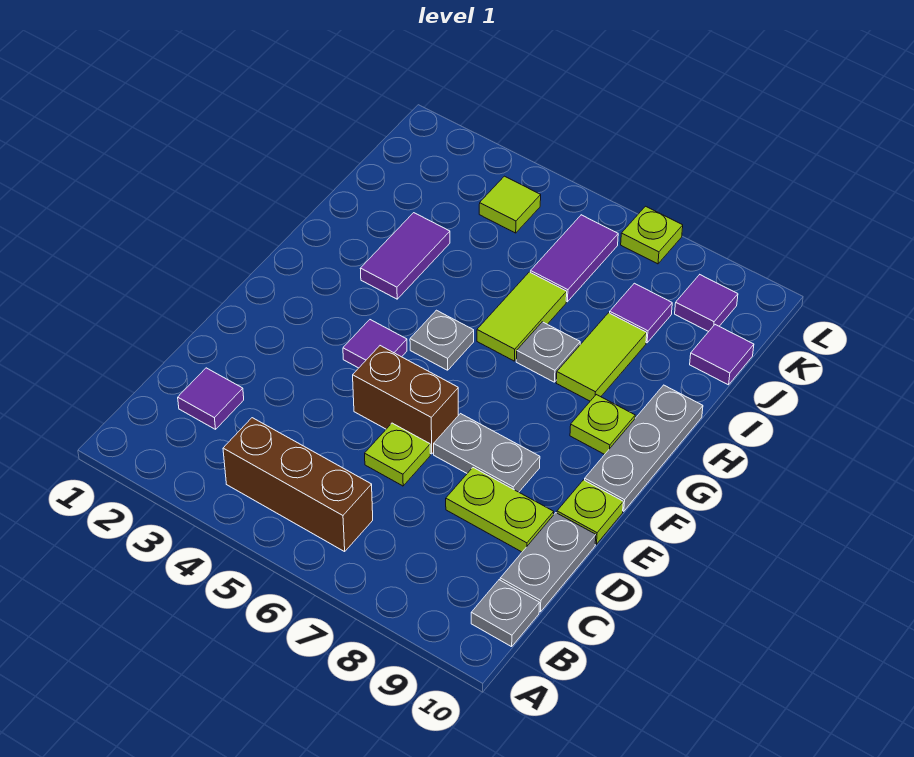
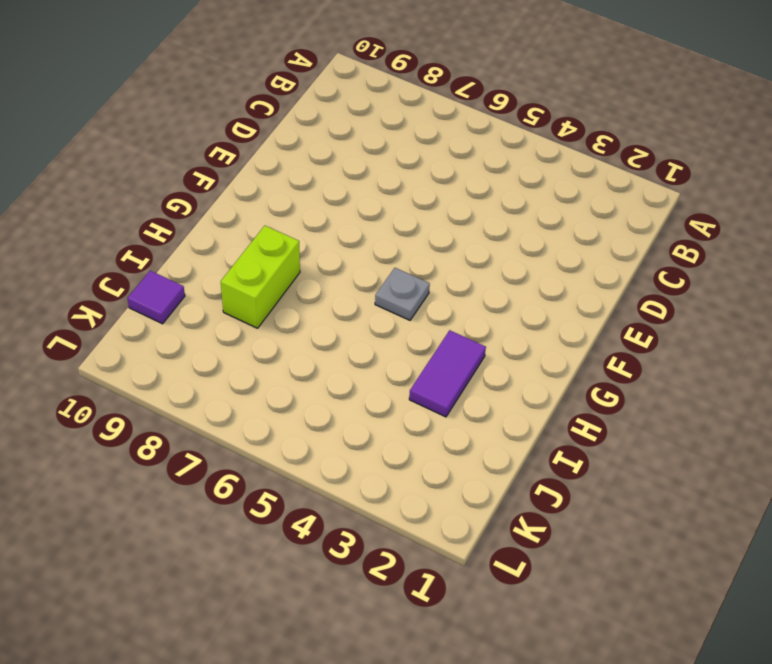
lime 1x2 brick [221,226,300,328] -> lime 1x2 tile [556,313,647,401]
none -> brown 1x3 brick [223,418,373,552]
none -> grey 1x1 plate [471,580,539,647]
none -> purple 1x1 tile [178,368,244,429]

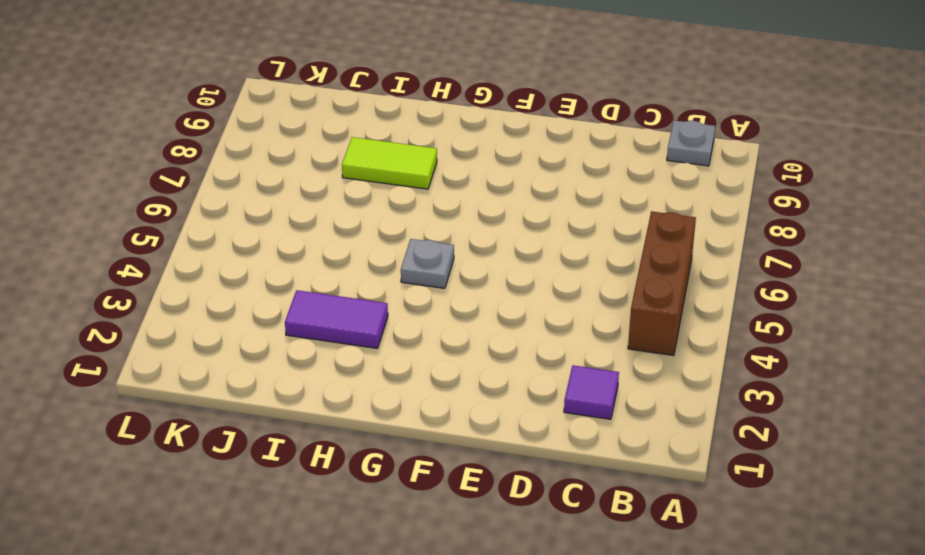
none -> grey 1x2 plate [500,513,596,612]
none -> lime 1x1 plate [365,423,430,486]
none -> lime 1x2 plate [446,468,554,552]

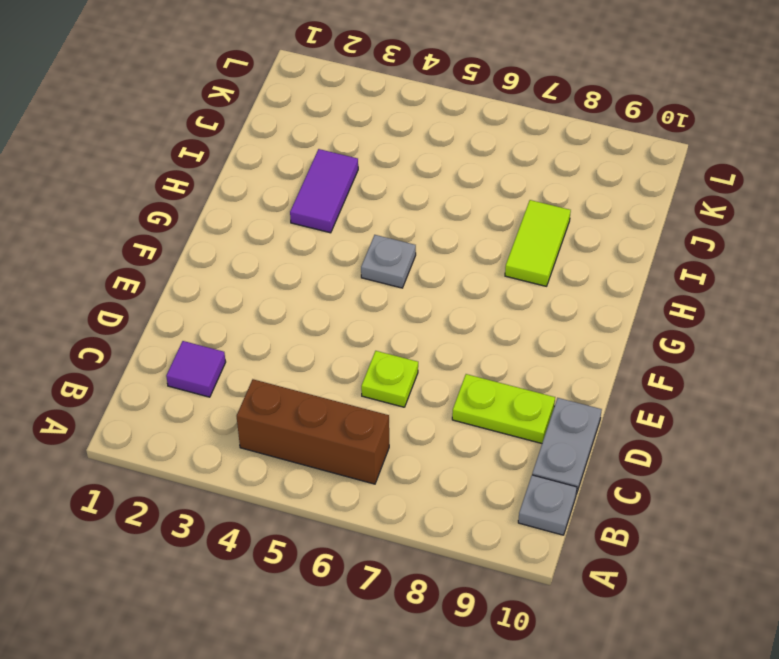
none -> brown 1x2 brick [353,346,458,454]
none -> grey 1x2 plate [434,414,540,492]
none -> lime 1x1 plate [557,480,623,544]

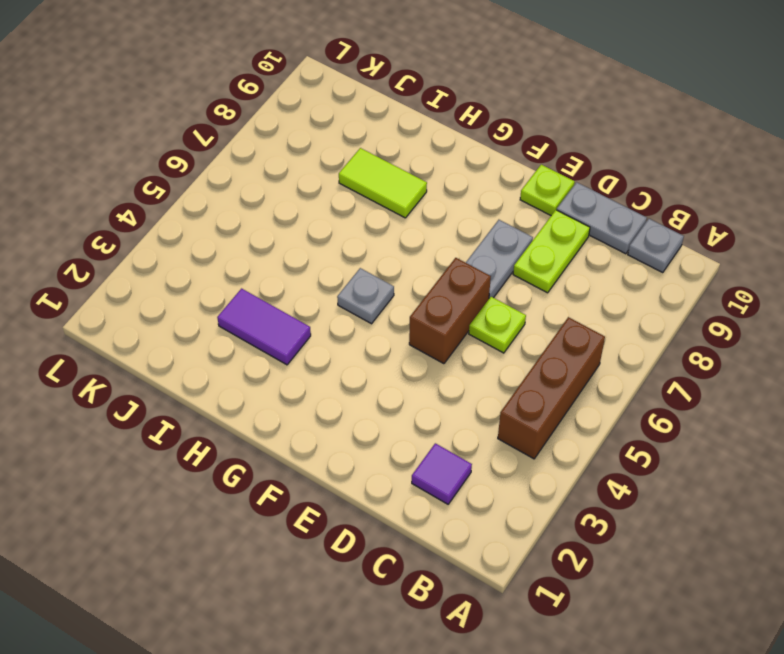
none -> purple 1x1 tile [343,320,407,368]
none -> grey 1x3 plate [585,385,703,511]
none -> lime 1x1 plate [570,395,635,454]

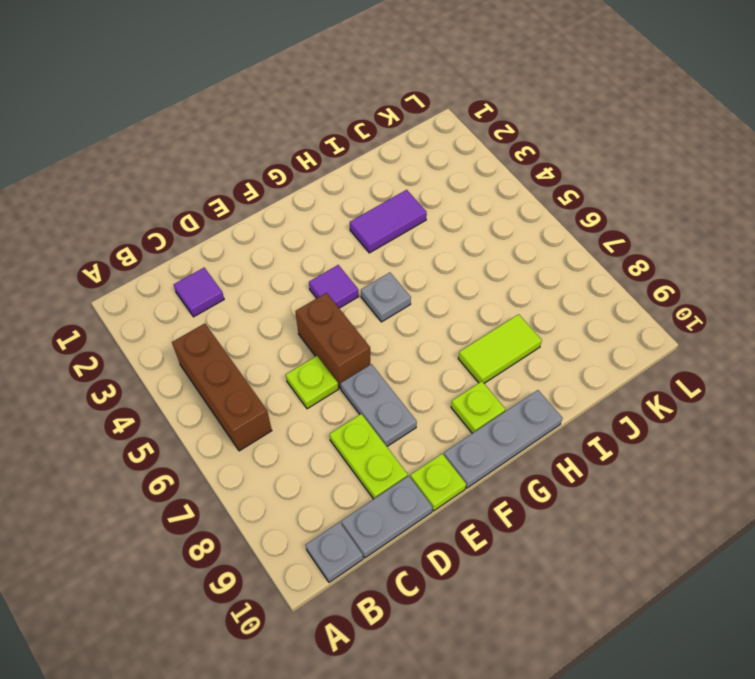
none -> lime 1x2 tile [477,272,567,361]
none -> grey 1x1 plate [516,322,580,382]
none -> purple 1x2 tile [530,215,618,302]

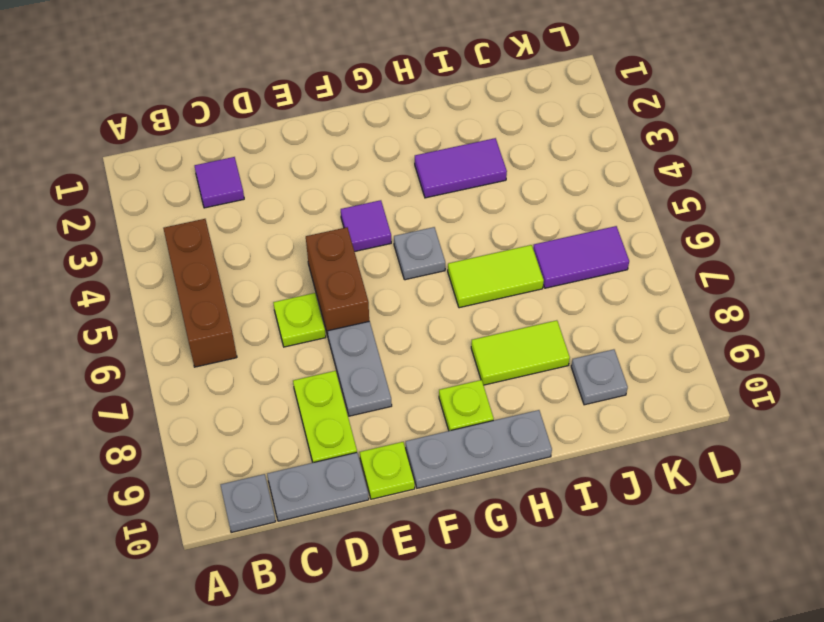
grey 1x1 plate [571,349,628,405] -> grey 1x1 plate moved to [516,322,580,382]
none -> purple 1x1 tile [610,283,672,343]
none -> purple 1x1 tile [690,325,754,385]
none -> lime 1x1 tile [479,176,541,233]

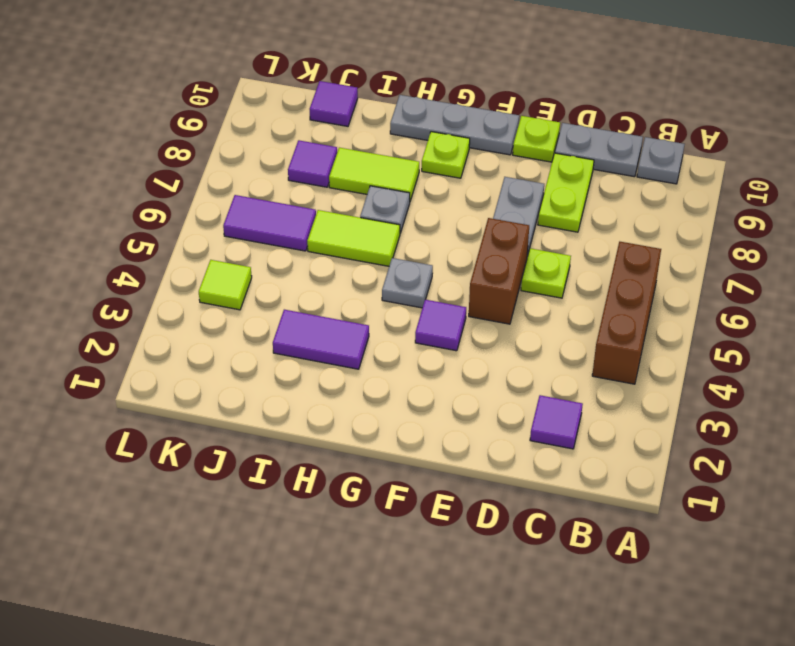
none -> purple 1x1 tile [675,275,738,332]
none -> lime 1x1 plate [621,206,683,264]

